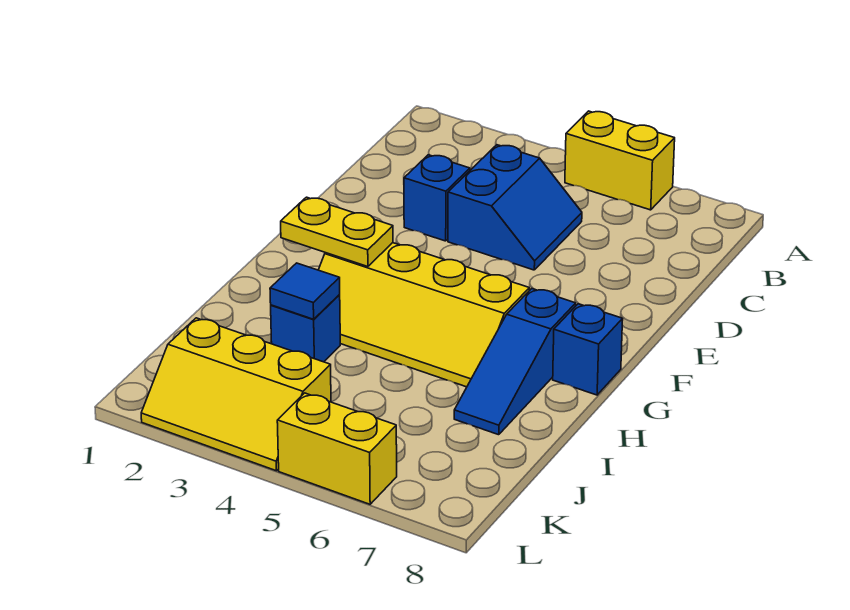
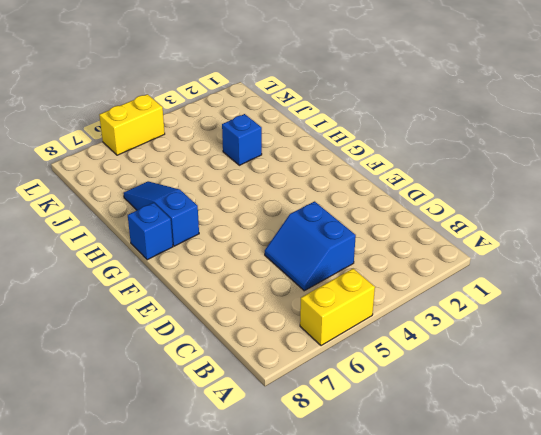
none -> blue 1x1 brick [404,155,470,241]
none -> yellow 2x4 slope [319,243,529,387]

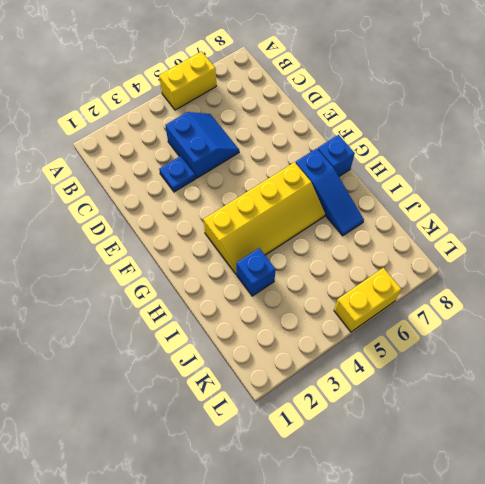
blue 1x1 plate [159,156,195,192] -> blue 1x1 brick [404,155,470,241]
none -> yellow 2x3 slope [141,318,331,471]
none -> yellow 1x2 plate [281,197,393,267]

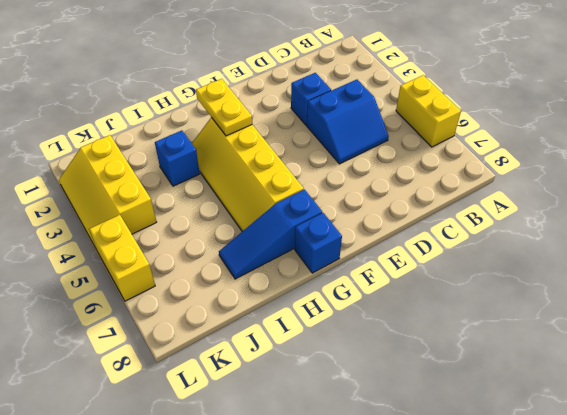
none -> blue 1x1 tile [270,263,340,319]

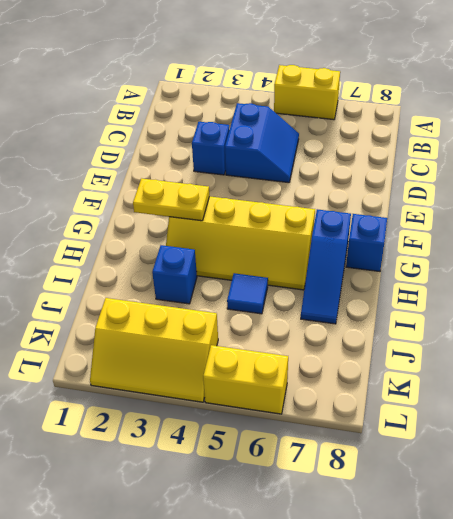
blue 1x1 tile [227,273,268,314] -> blue 1x1 tile moved to [270,263,340,319]

